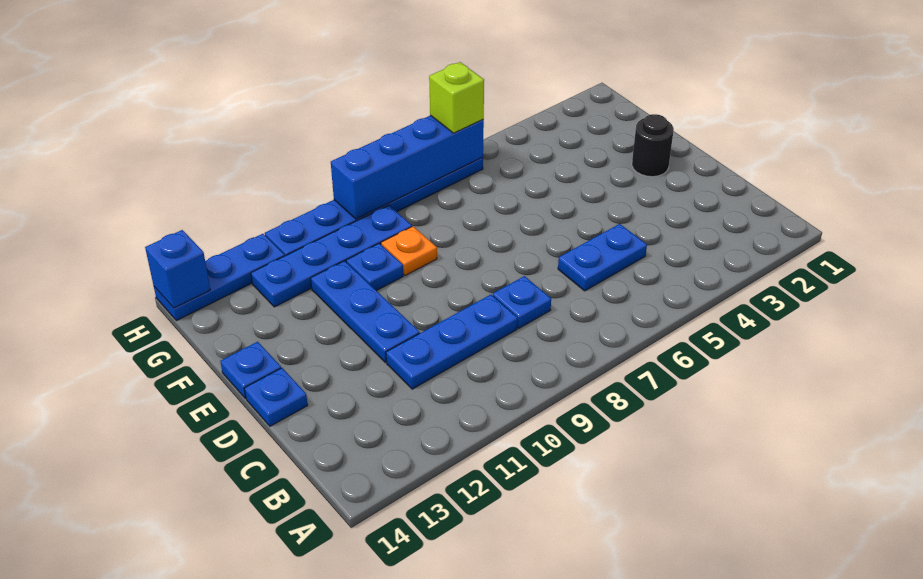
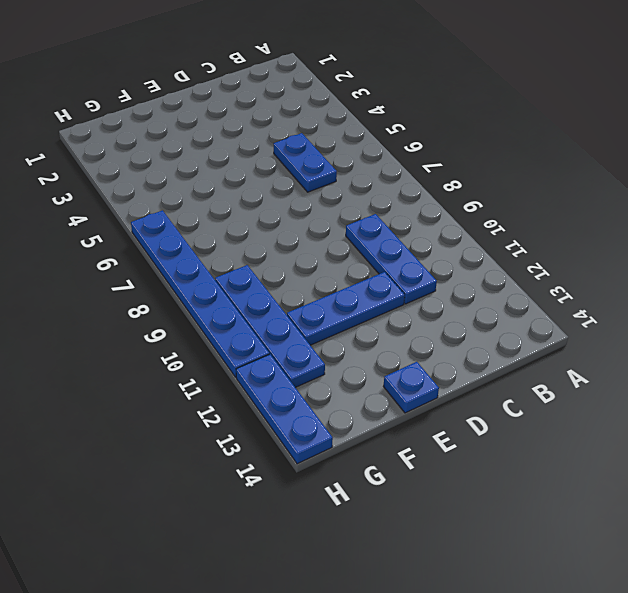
none -> blue 1x1 plate [493,276,551,328]
none -> blue 1x1 plate [244,368,308,426]
none -> black 1x1 round brick [632,114,674,177]

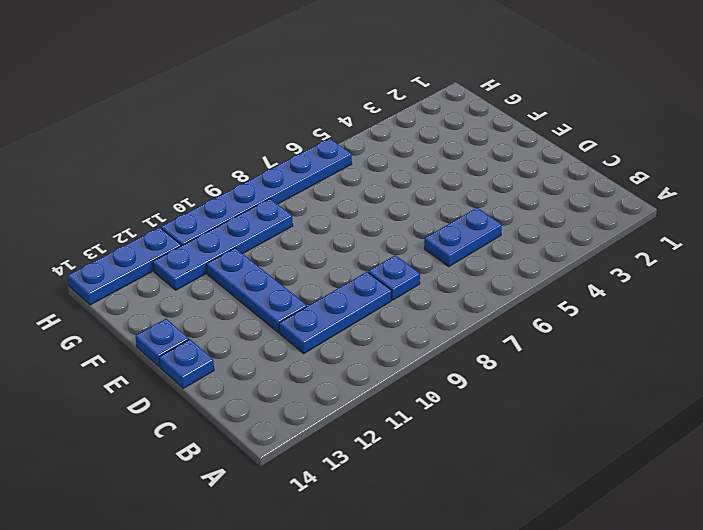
none -> black 1x1 round brick [632,114,674,177]
none -> orange 1x1 plate [381,226,437,276]
none -> blue 1x1 plate [346,243,403,291]

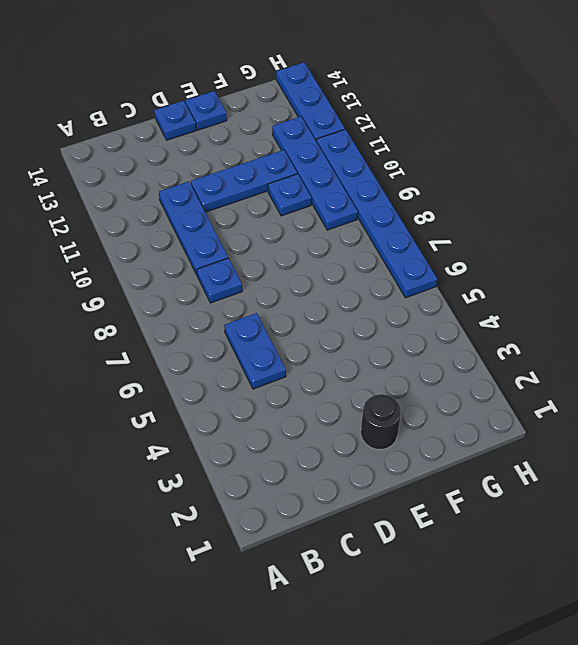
none -> orange 1x1 plate [381,226,437,276]
none -> blue 1x4 brick [331,115,484,219]
none -> blue 1x1 brick [145,230,210,308]

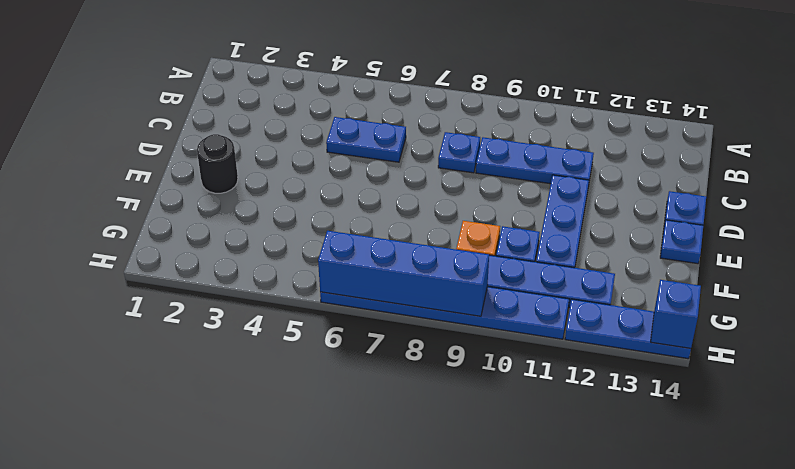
none -> lime 1x1 brick [429,62,484,133]

